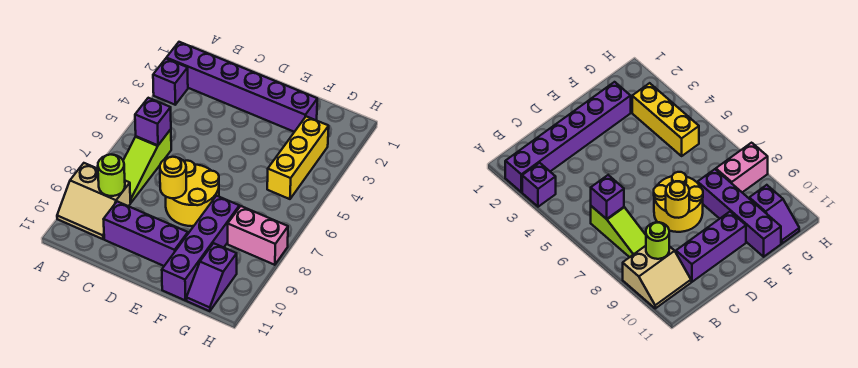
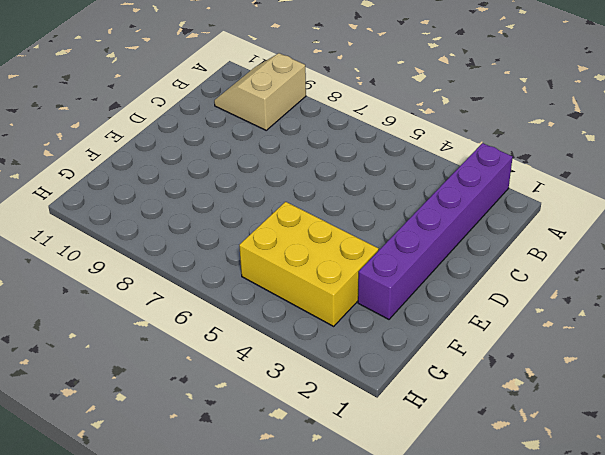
yellow 2x3 brick [239,202,379,326] -> yellow 1x3 brick [267,116,329,199]
none -> purple 1x1 brick [153,59,188,105]
none -> lime 1x3 slope [123,129,171,203]
none -> purple 1x3 brick [104,202,188,266]

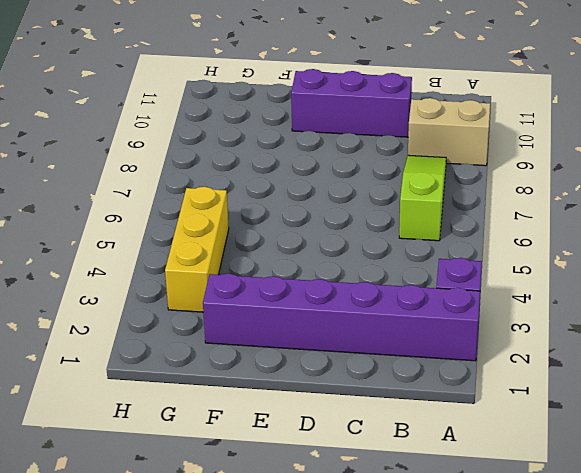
none -> yellow 2x2 round brick [166,161,219,226]
none -> purple 1x4 brick [162,196,239,300]
none -> pink 1x2 brick [228,206,288,265]

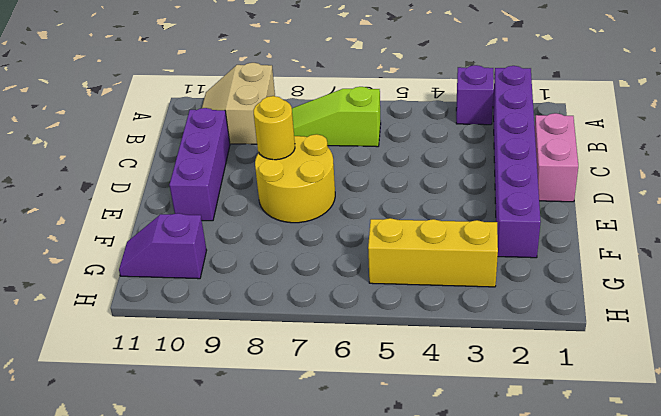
pink 1x2 brick [535,113,578,202] -> pink 1x2 brick moved to [228,206,288,265]
none -> purple 1x4 brick [162,196,239,300]
none -> purple 1x1 brick [135,98,171,145]
none -> lime 1x1 round brick [98,155,125,196]

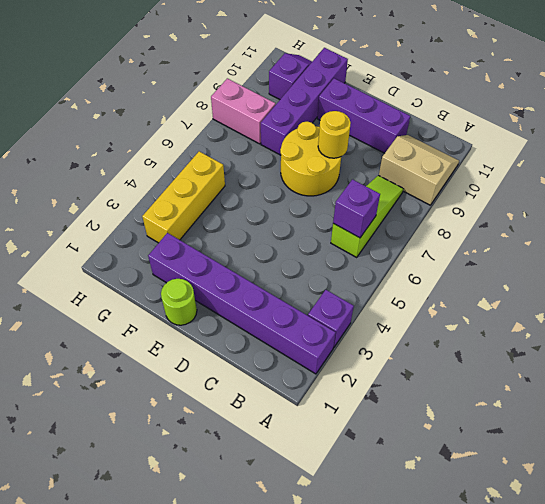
lime 1x1 round brick [161,279,197,325] -> lime 1x1 round brick moved to [98,155,125,196]

